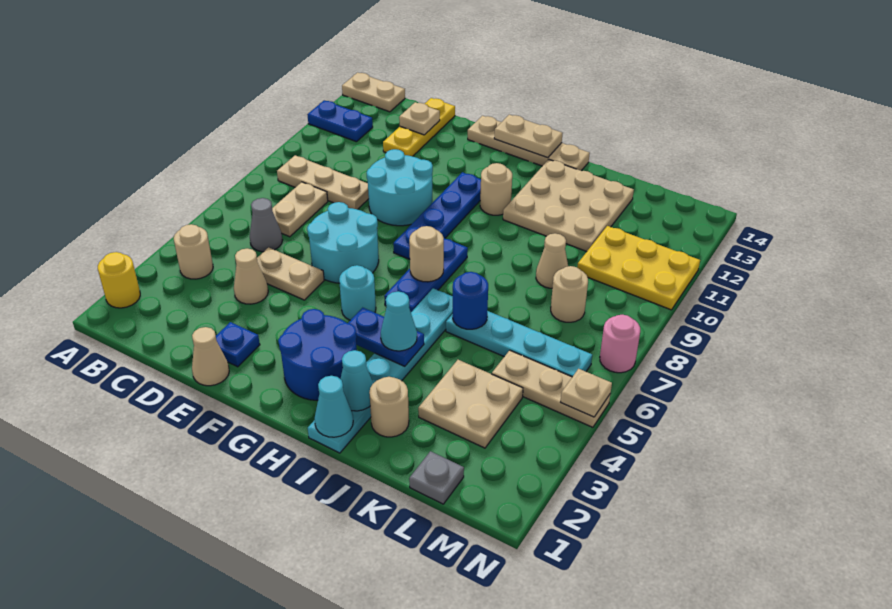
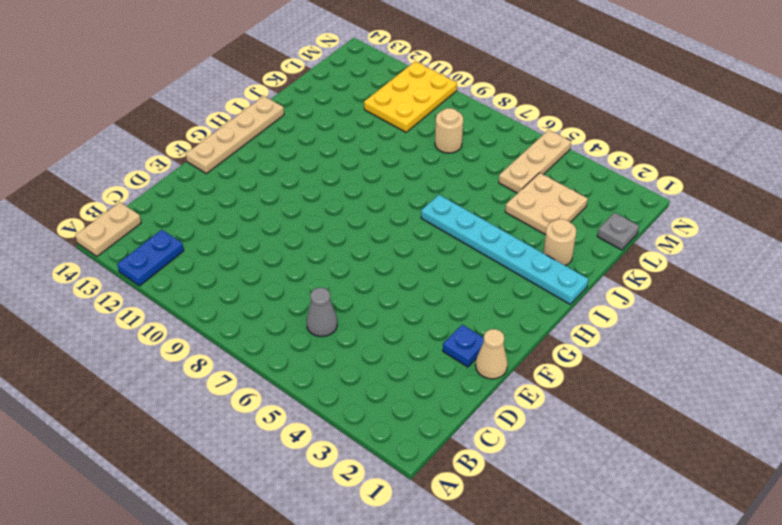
none -> yellow 1x1 round brick [98,252,140,308]
none -> tan 1x1 round brick [174,224,213,279]
none -> tan 1x3 plate [277,155,369,209]
none -> tan 1x2 plate [272,182,328,237]

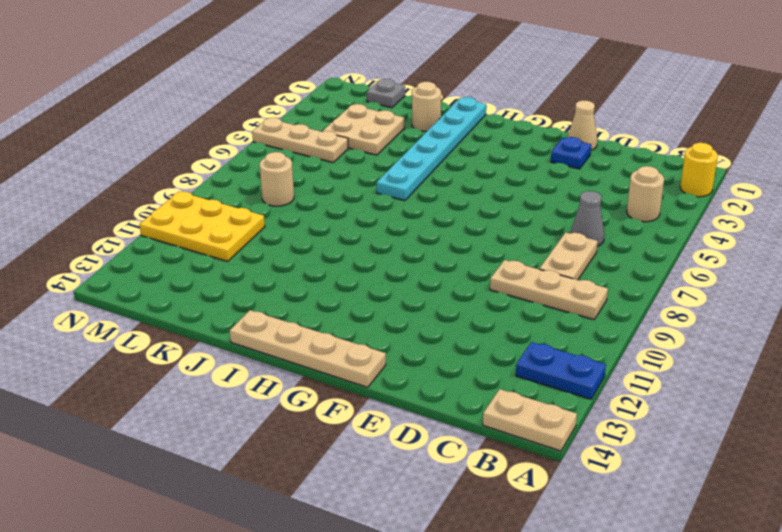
none -> tan 1x1 cone [234,248,268,304]
none -> tan 1x2 plate [257,248,324,300]
none -> yellow 1x3 plate [383,98,455,156]
none -> cyan 2x2 round brick [307,202,379,283]

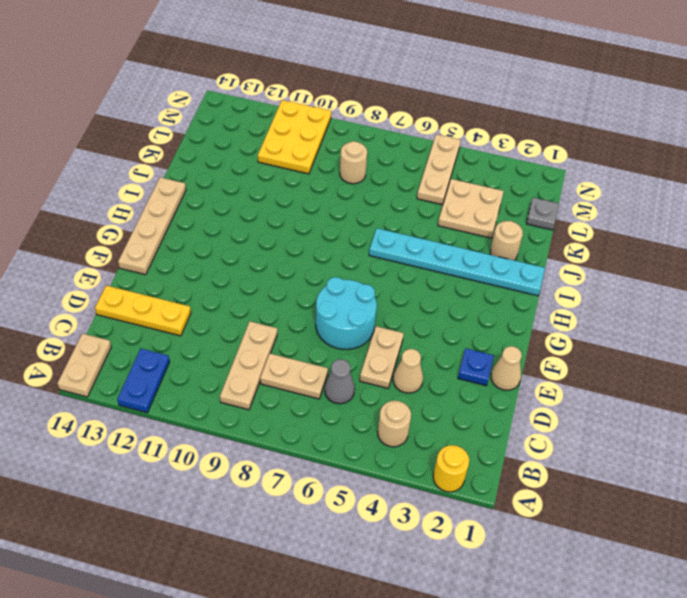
none -> cyan 2x2 round brick [367,149,433,226]
none -> blue 2x2 round brick [278,309,357,400]
none -> cyan 1x1 round brick [339,265,376,320]
none -> blue 1x4 plate [393,172,481,259]

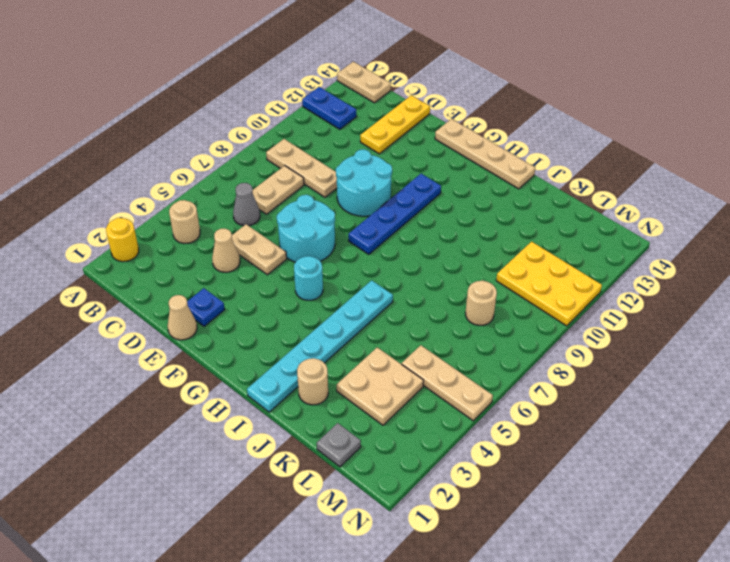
none -> blue 2x2 round brick [278,309,357,400]
none -> blue 1x3 plate [384,238,468,312]
none -> tan 1x1 round brick [480,163,512,215]
none -> tan 3x3 plate [503,160,634,252]

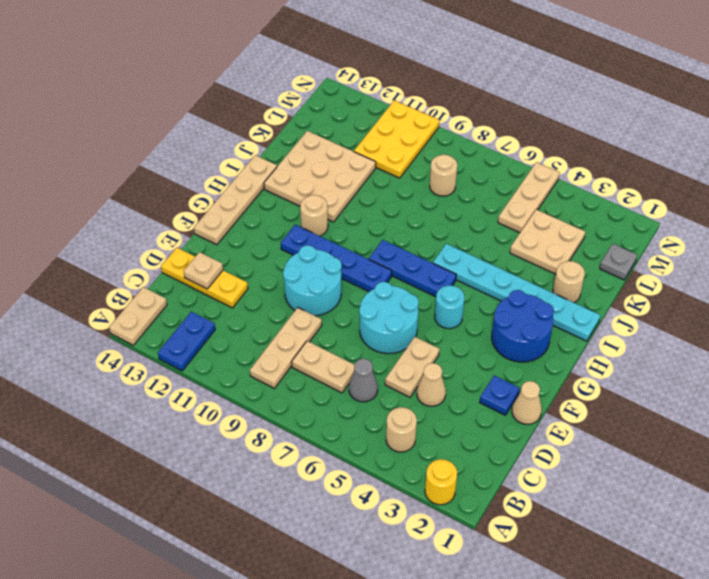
none -> cyan 1x4 plate [446,311,592,377]
none -> tan 1x1 cone [536,233,568,288]
none -> pink 1x1 round brick [600,315,640,373]
none -> tan 1x2 plate [494,115,562,158]

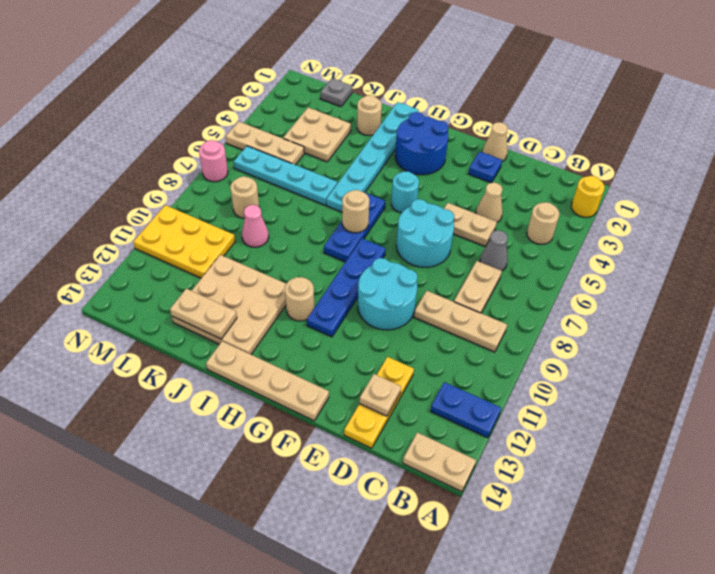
tan 1x2 plate [170,288,237,339] -> tan 1x2 plate moved to [494,115,562,158]
pink 1x1 cone [242,205,269,247] -> tan 1x1 cone [536,233,568,288]
none -> blue 1x2 plate [348,308,424,366]
none -> cyan 1x1 cone [314,376,353,437]
none -> cyan 1x1 cone [341,350,373,411]
none -> blue 1x1 round brick [453,272,488,329]

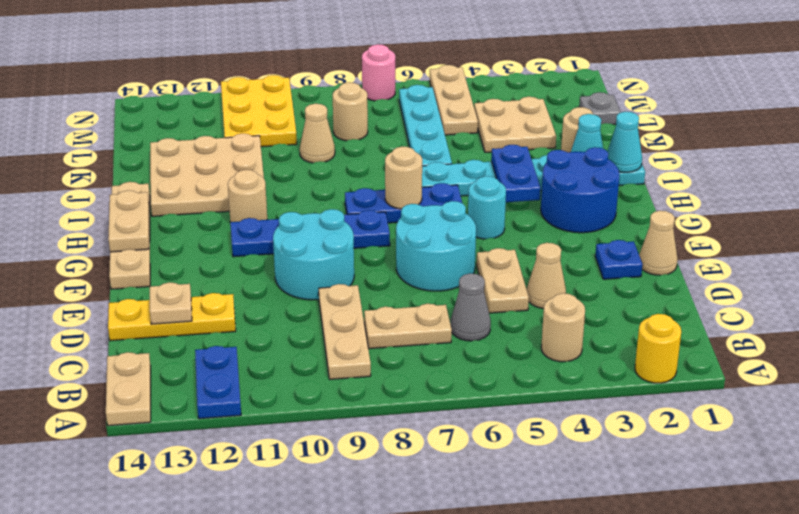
none -> blue 1x1 round brick [453,272,488,329]
none -> tan 1x1 plate [561,369,612,417]
none -> cyan 1x1 cone [381,291,417,351]

